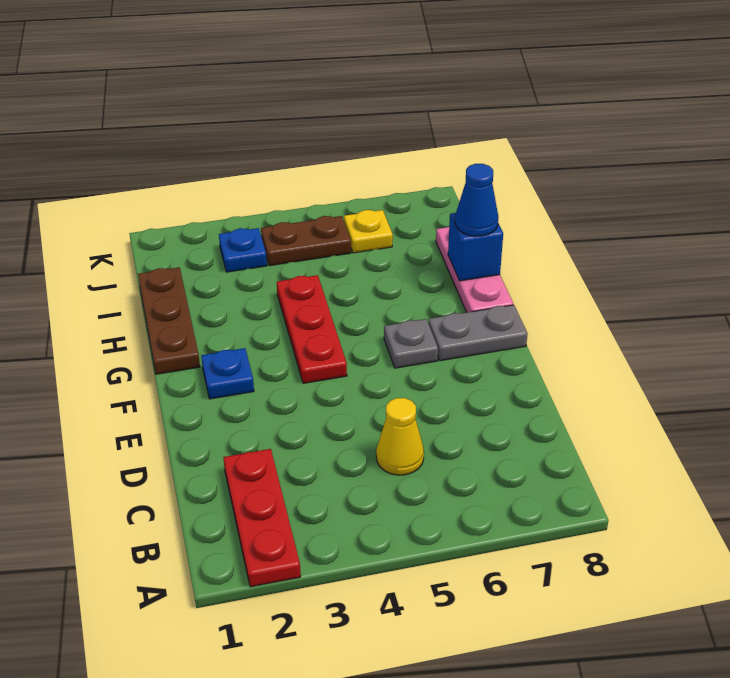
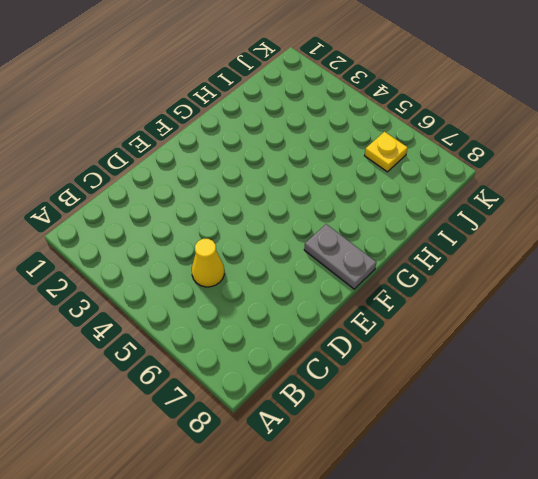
none -> red 1x3 plate [223,449,301,587]
none -> blue 1x1 plate [201,348,254,399]
none -> red 1x3 plate [277,275,347,383]

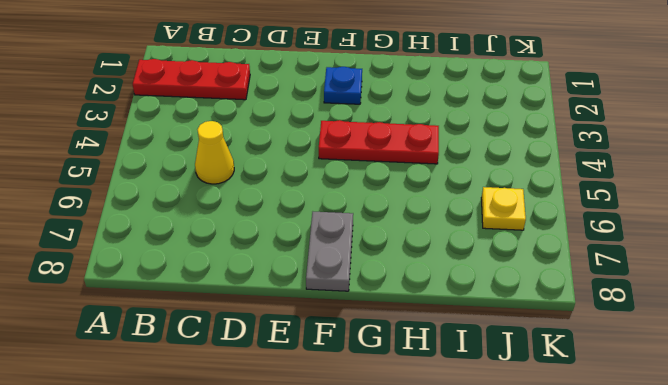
none -> grey 1x1 plate [384,319,438,368]
none -> brown 1x3 plate [138,267,200,374]
none -> pink 1x3 plate [436,227,513,312]

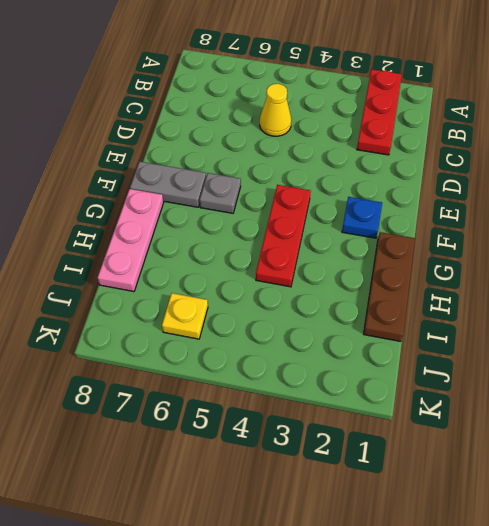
none -> blue 1x1 plate [219,228,267,272]
none -> brown 1x2 plate [261,216,351,266]
none -> blue 1x1 brick [448,213,503,281]

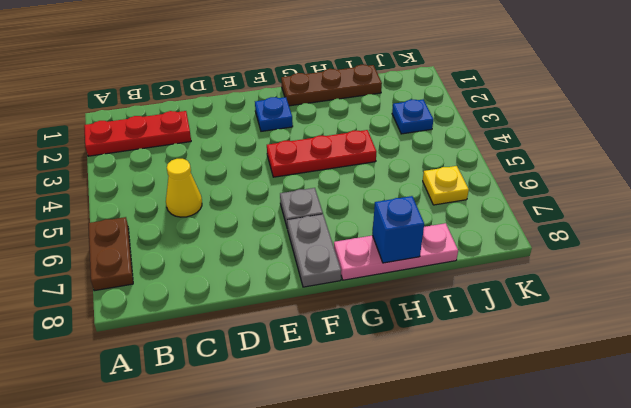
brown 1x2 plate [89,217,133,291] -> brown 1x2 plate moved to [261,216,351,266]
none -> blue 1x1 cone [455,164,498,236]

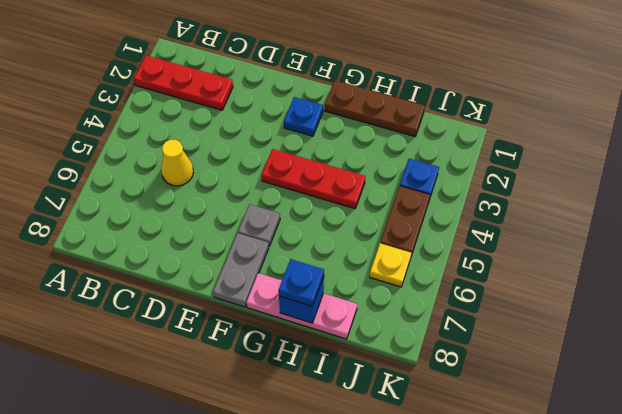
blue 1x1 plate [278,259,324,306] -> blue 1x1 cone [455,164,498,236]

